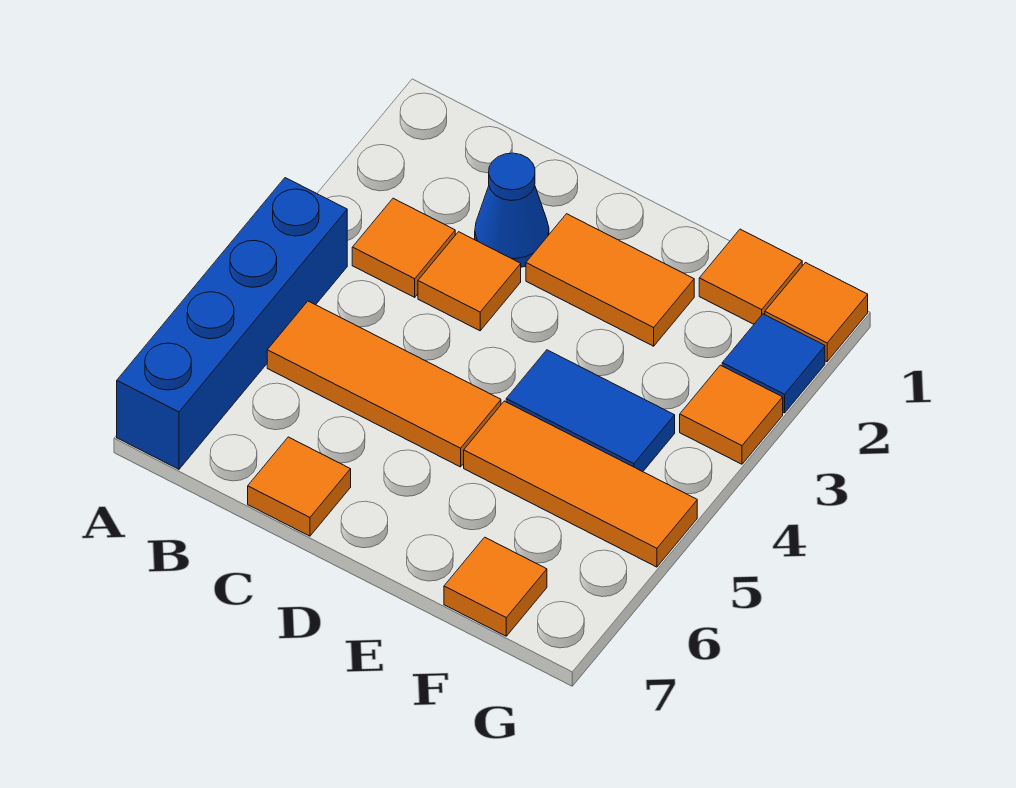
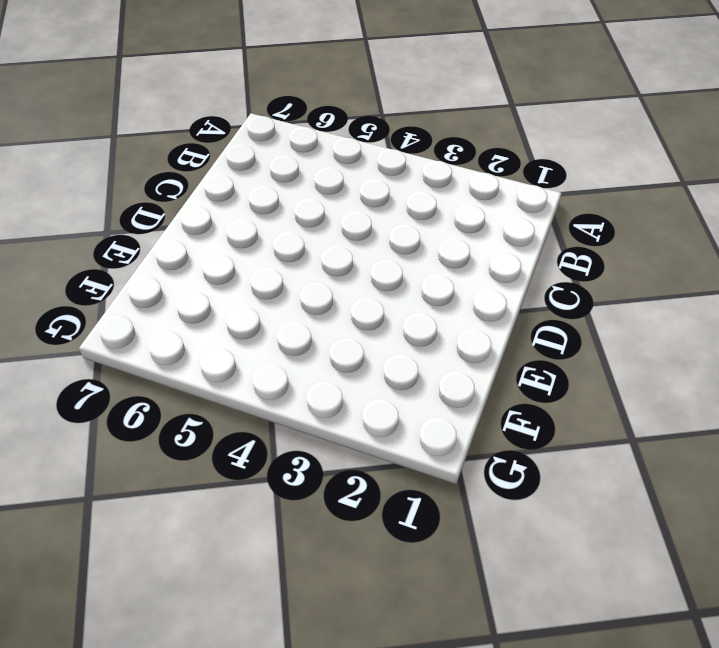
none -> blue 1x4 brick [117,178,347,469]
none -> orange 1x1 tile [352,198,455,297]
none -> orange 1x3 tile [267,301,501,467]

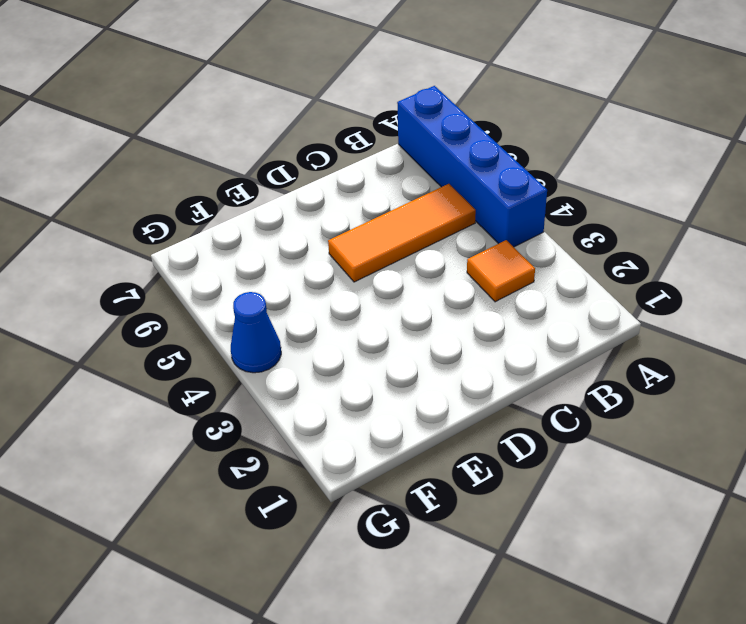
blue 1x1 cone [231,292,281,373] -> blue 1x1 cone moved to [475,153,549,267]
none -> orange 1x1 tile [418,232,521,331]
none -> orange 1x1 tile [248,437,351,536]
none -> orange 1x2 tile [526,214,694,346]

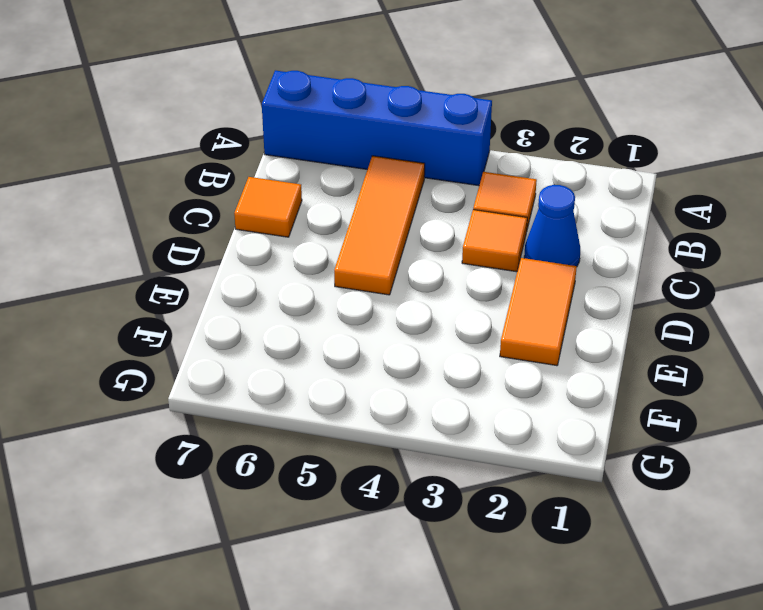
none -> blue 1x2 tile [506,350,675,472]
none -> orange 1x3 tile [464,401,697,567]
none -> orange 1x1 tile [699,229,802,324]

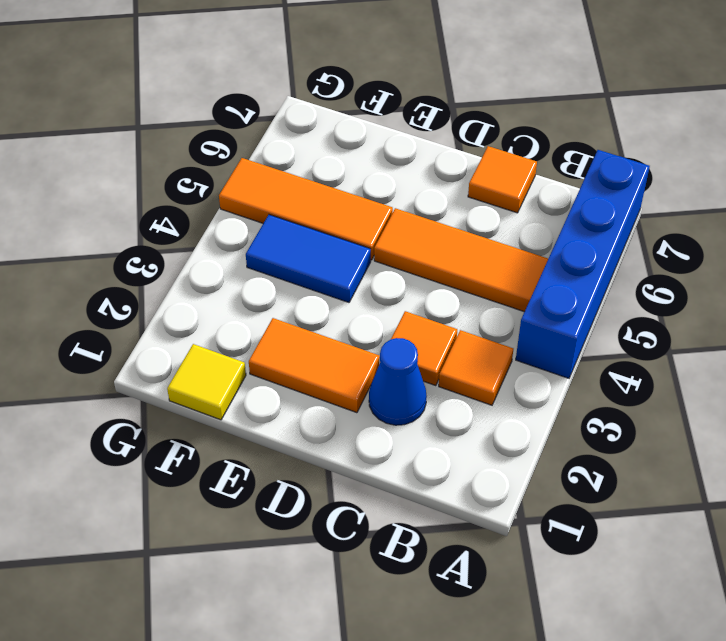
yellow 1x1 tile [167,344,246,420] -> orange 1x1 tile [699,229,802,324]
none -> orange 1x1 tile [444,537,547,636]
none -> orange 1x1 tile [765,263,868,362]
none -> blue 1x1 tile [722,314,825,413]

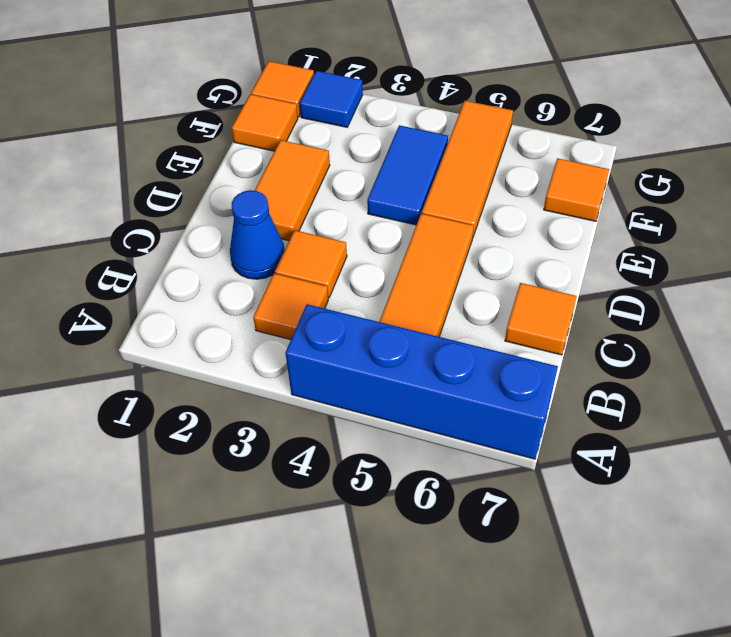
none -> orange 1x1 tile [680,365,783,464]

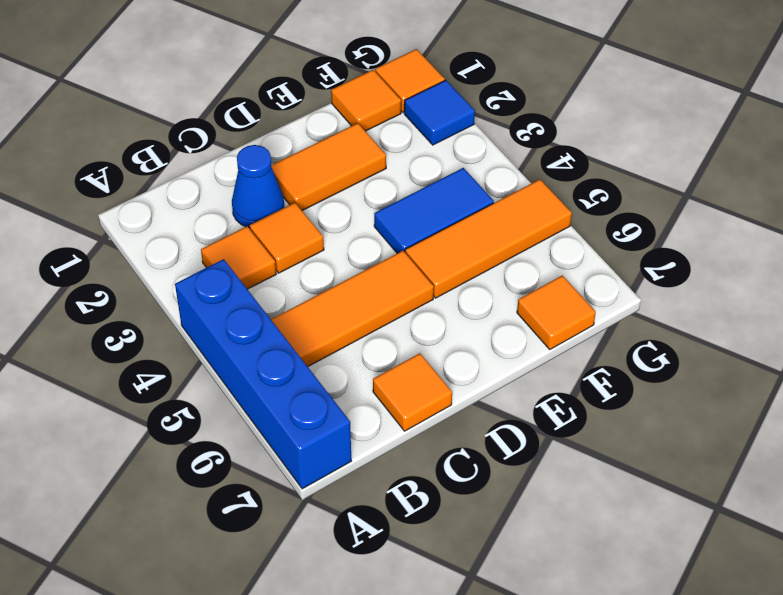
none -> orange 1x1 tile [680,365,783,464]

